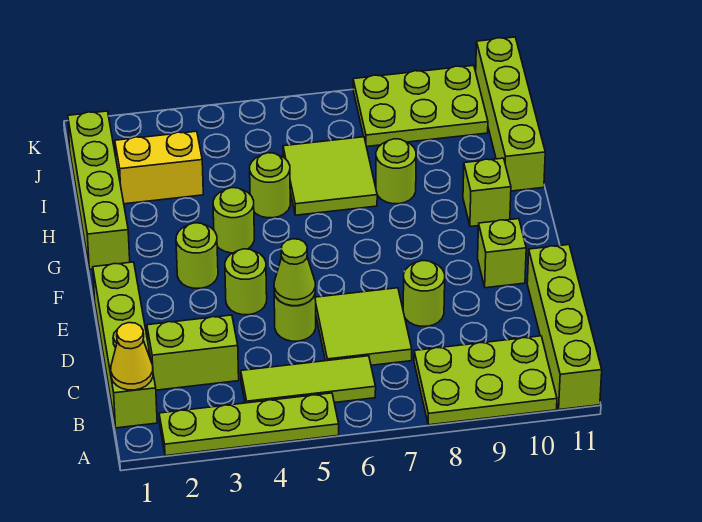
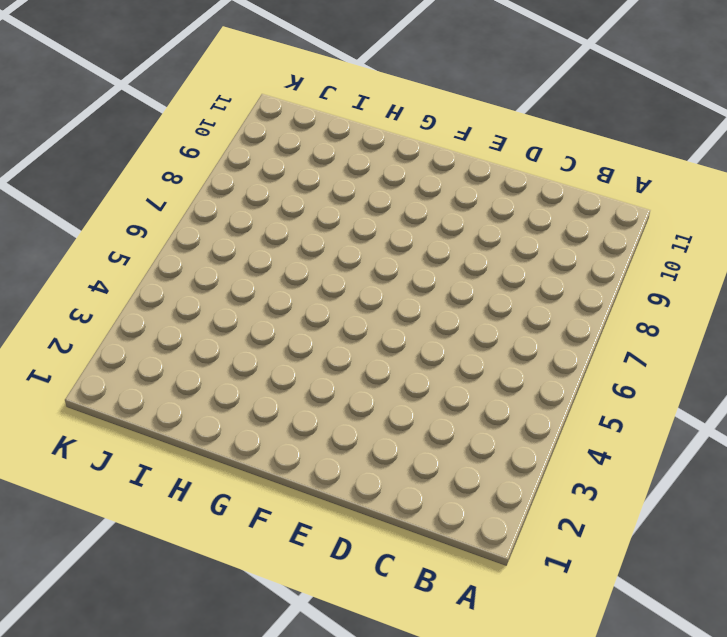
none -> lime 1x4 plate [159,393,339,456]
none -> lime 2x3 plate [414,336,557,425]
none -> lime 1x4 brick [527,245,602,410]

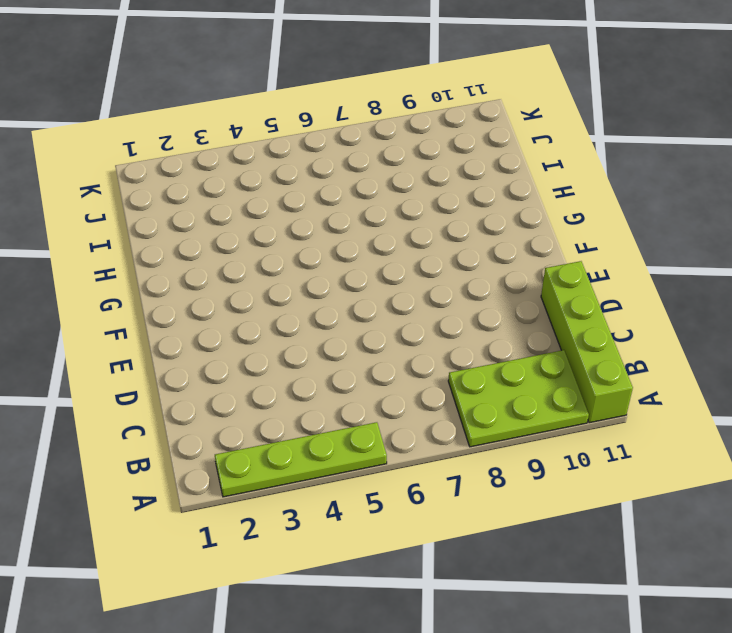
none -> lime 1x4 brick [93,262,157,428]
none -> lime 1x3 tile [241,356,376,403]
none -> lime 1x2 brick [147,315,239,390]

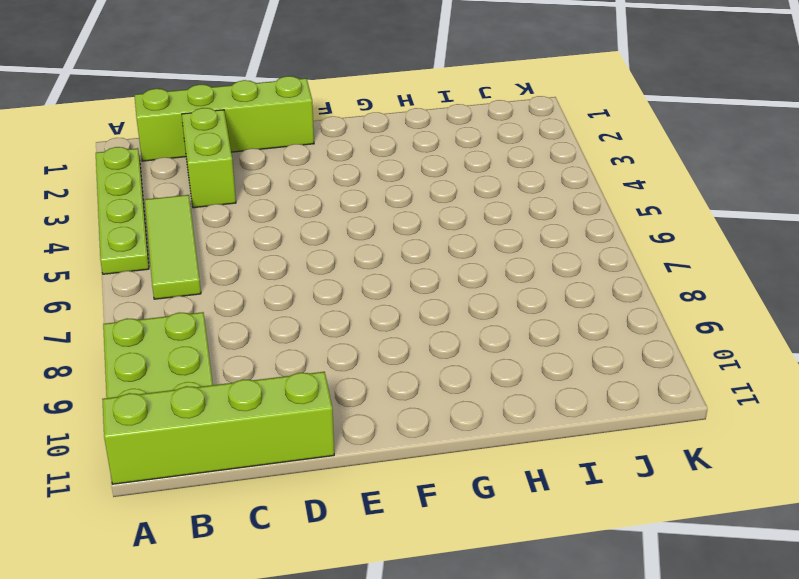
none -> lime 2x2 tile [315,288,412,365]
none -> lime 1x1 round brick [274,294,316,341]
none -> lime 1x1 round brick [403,261,445,326]

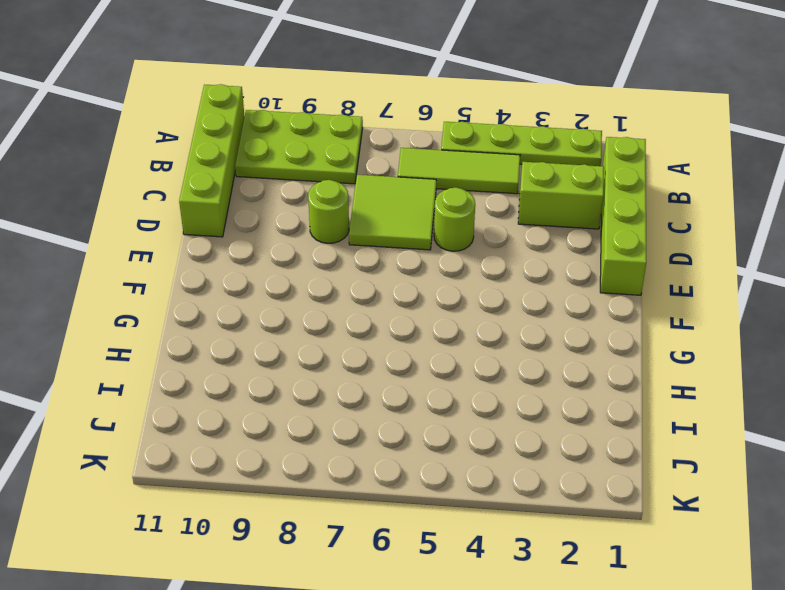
none -> lime 1x1 round brick [225,249,267,315]
none -> lime 1x1 brick [478,219,526,288]
none -> lime 1x1 round brick [176,223,218,288]

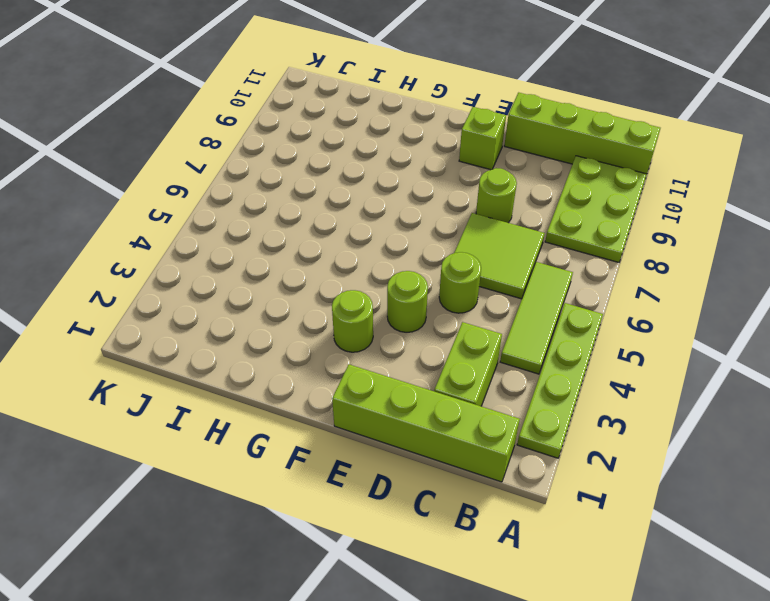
none -> lime 1x4 brick [68,111,130,269]
none -> lime 1x1 round brick [213,188,254,253]
none -> lime 1x1 brick [463,158,511,227]

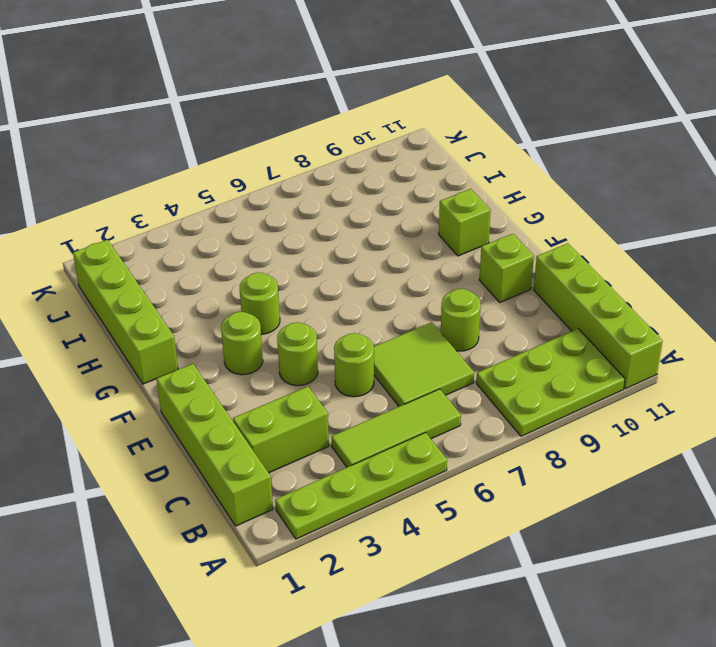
none -> lime 1x1 round brick [250,153,290,218]
none -> lime 2x2 tile [283,137,377,215]
none -> lime 1x1 round brick [376,139,416,204]

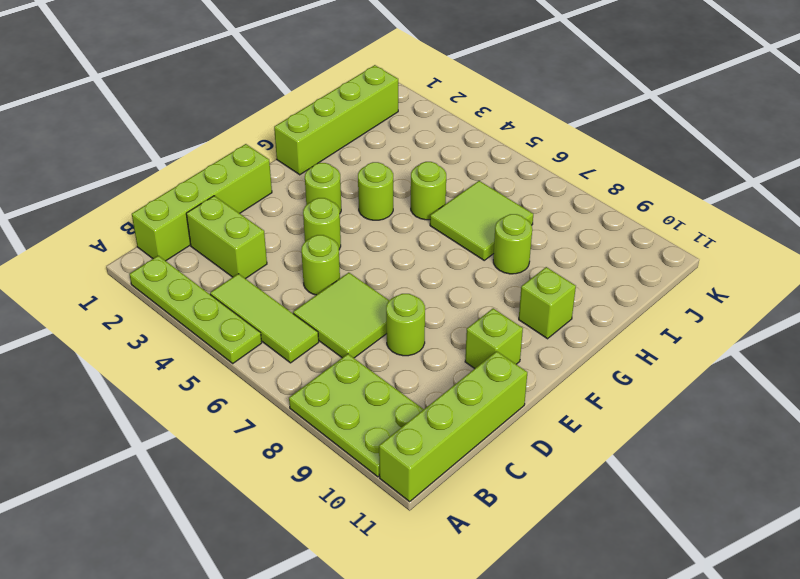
none -> lime 1x4 brick [476,37,545,191]
none -> yellow 1x2 brick [115,131,203,204]
none -> lime 2x3 plate [353,65,488,147]

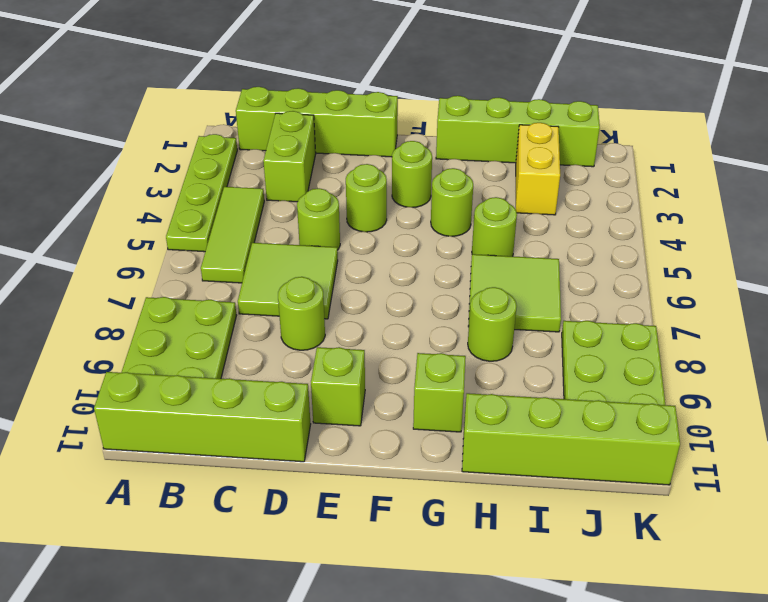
none -> yellow 1x1 cone [111,323,153,390]
none -> lime 1x1 cone [274,239,315,306]

